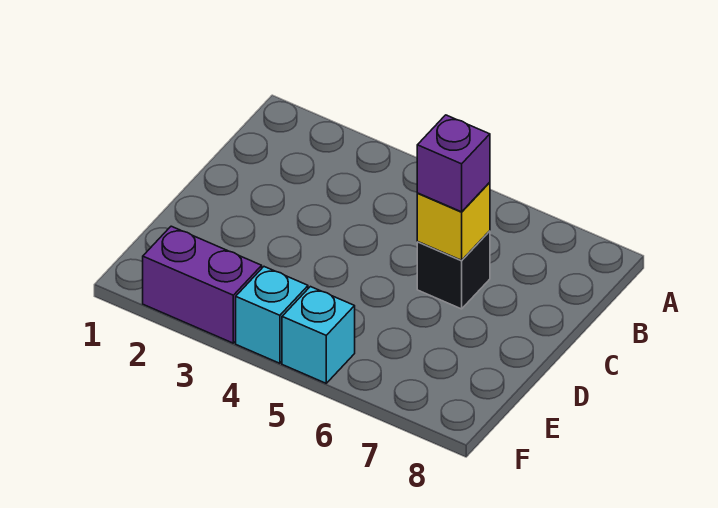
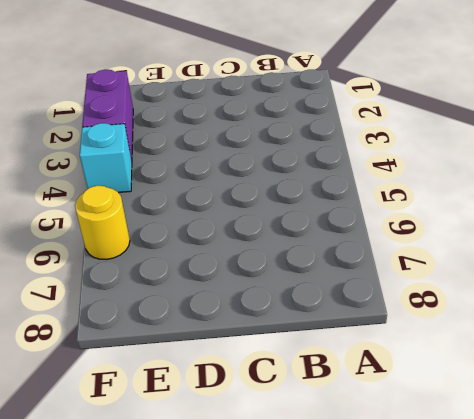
yellow 1x1 round brick [75,185,130,259] -> none
none -> black 1x1 brick [417,231,490,309]
none -> cyan 1x1 brick [282,287,355,383]

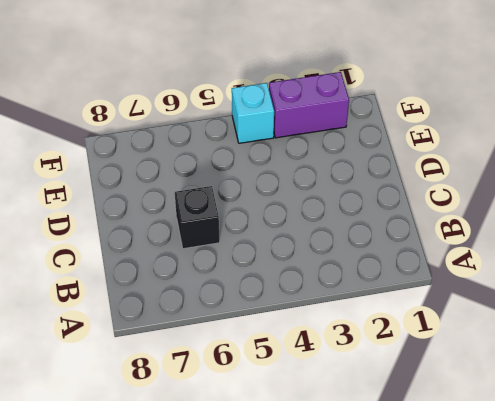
none -> cyan 1x1 brick [282,287,355,383]
none -> yellow 1x1 brick [417,182,490,260]

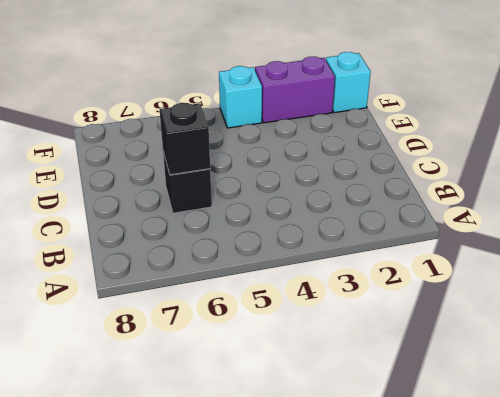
black 1x1 brick [159,103,210,175] -> yellow 1x1 brick [417,182,490,260]
cyan 1x1 brick [326,52,371,113] -> cyan 1x1 brick moved to [282,287,355,383]
none -> purple 1x1 brick [417,115,490,212]

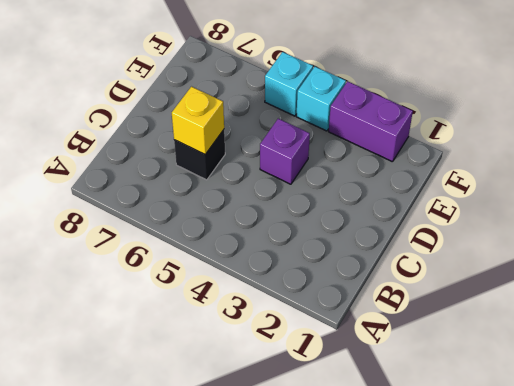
purple 1x1 brick [260,119,310,184] -> purple 1x1 brick moved to [417,115,490,212]

